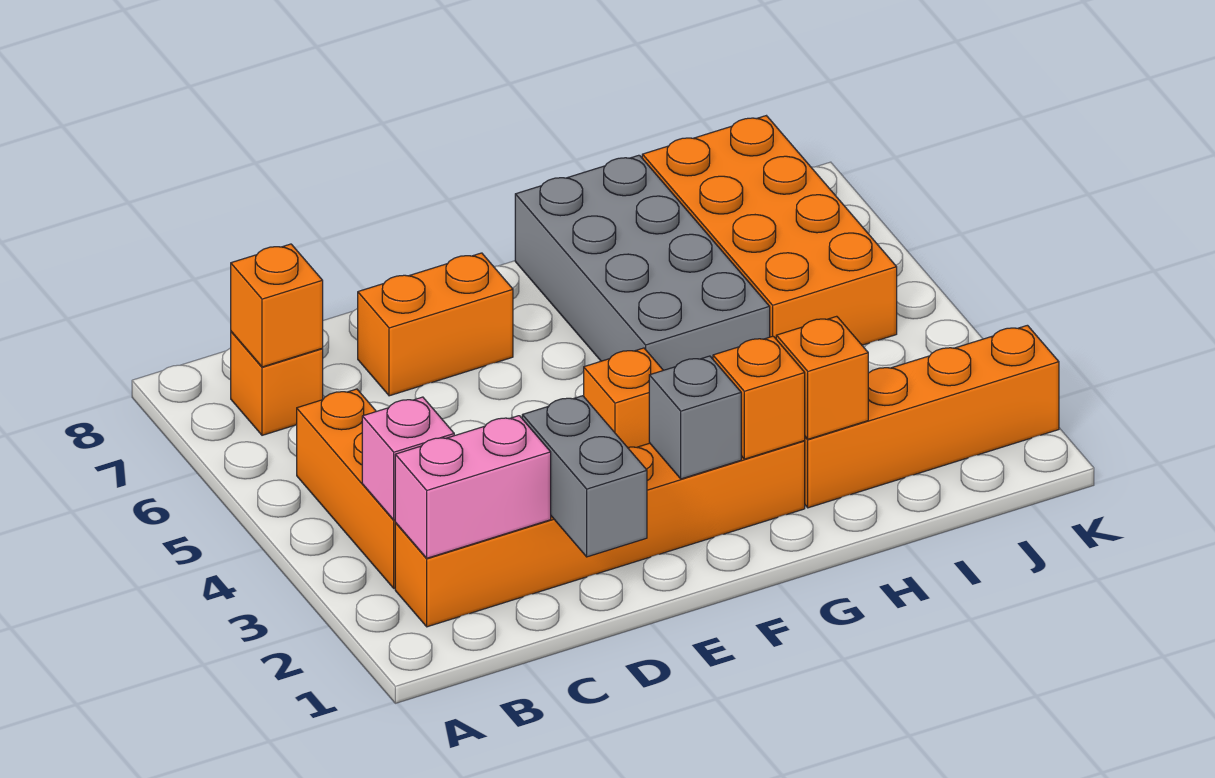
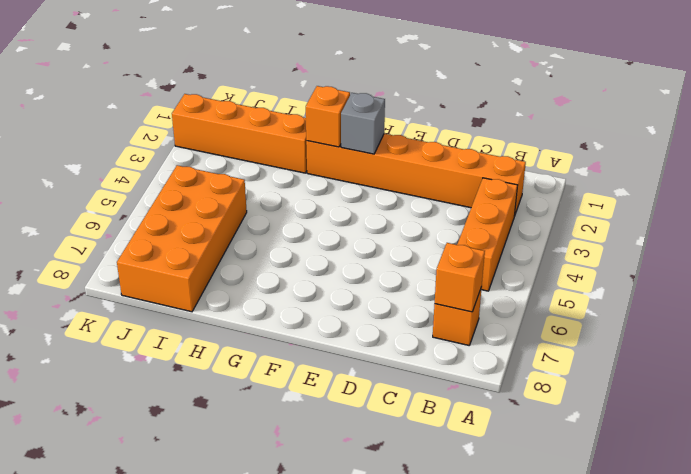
none -> orange 1x2 brick [358,253,513,396]
none -> orange 1x1 brick [584,348,663,447]
none -> grey 2x4 brick [515,155,770,370]

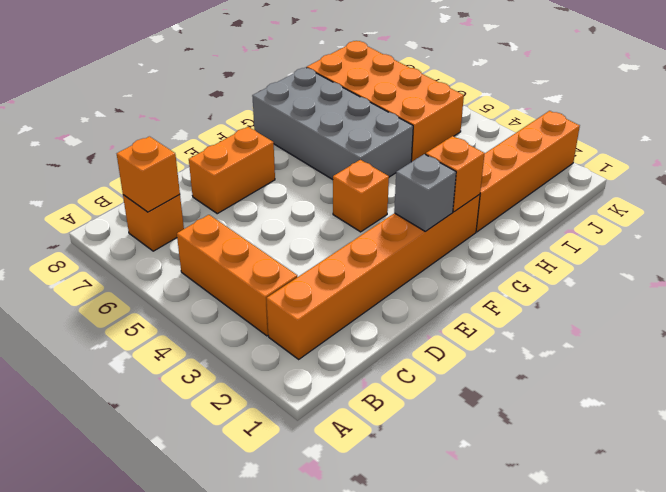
none -> pink 1x2 brick [395,416,551,558]
none -> pink 1x1 brick [362,397,454,520]
none -> grey 1x2 brick [522,396,647,557]

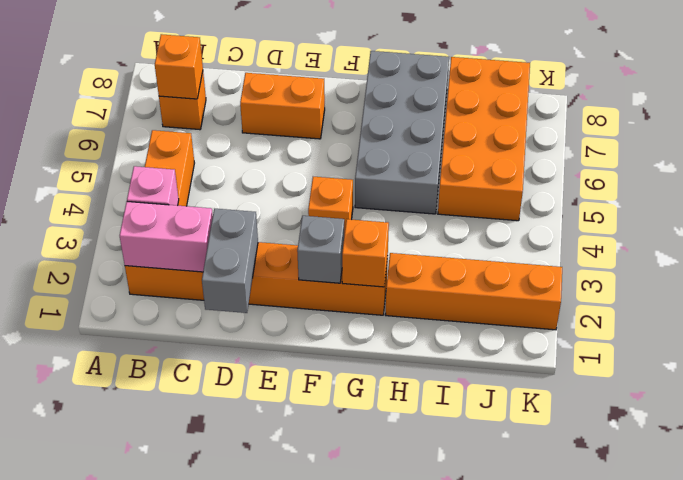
none -> orange 1x1 brick [776,316,868,439]

